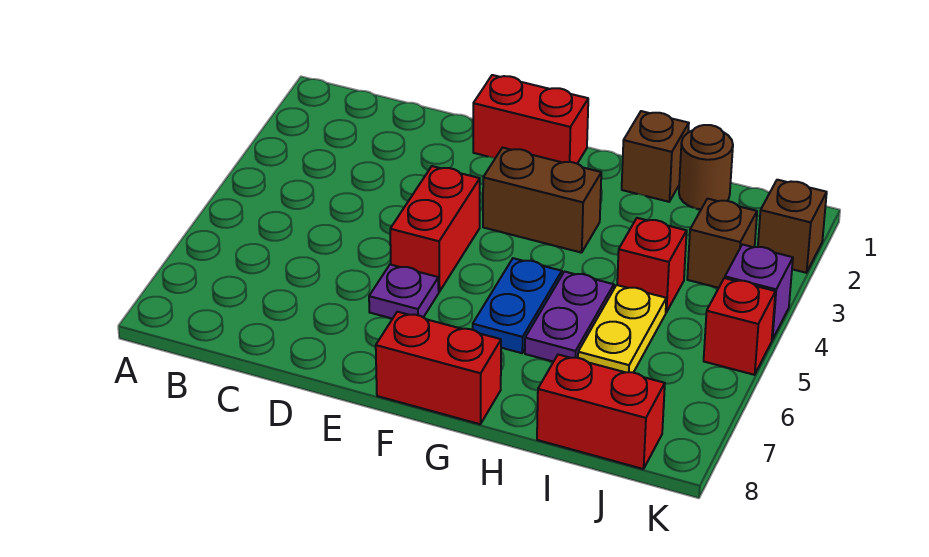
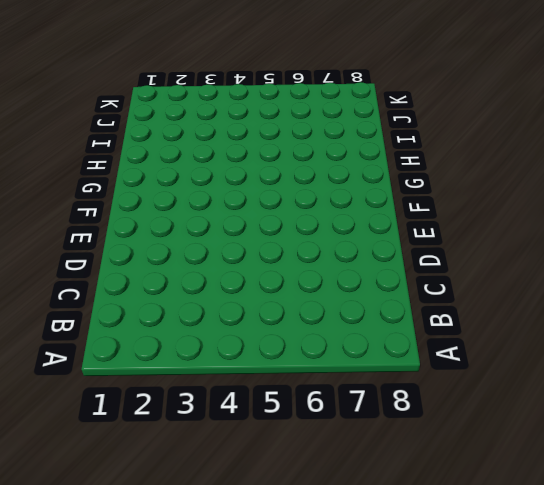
none -> red 1x2 brick [473,75,588,163]
none -> red 1x2 brick [390,166,480,292]
none -> purple 1x1 plate [369,265,439,319]

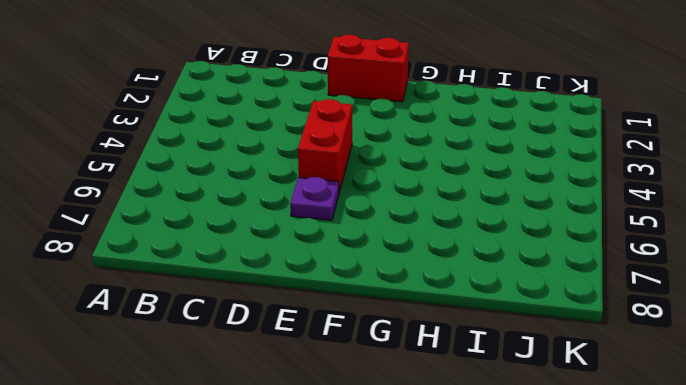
none -> brown 1x2 brick [483,148,601,253]
none -> red 1x2 brick [376,312,501,424]
none -> blue 1x2 plate [473,258,562,353]

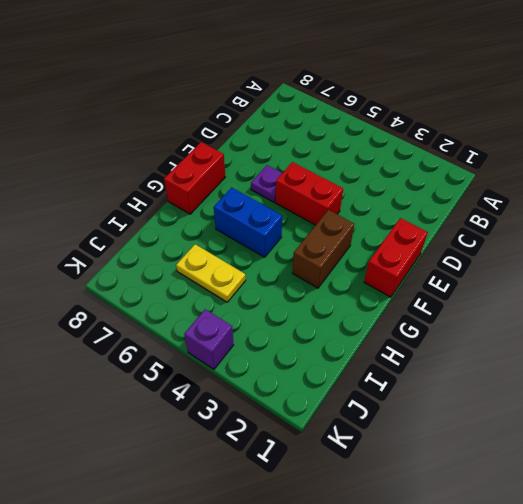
blue 1x2 brick [214,188,282,257] -> blue 1x2 plate [473,258,562,353]
none -> brown 1x1 brick [622,111,689,202]
none -> purple 1x2 plate [525,272,614,362]
none -> brown 1x1 round brick [679,125,733,209]

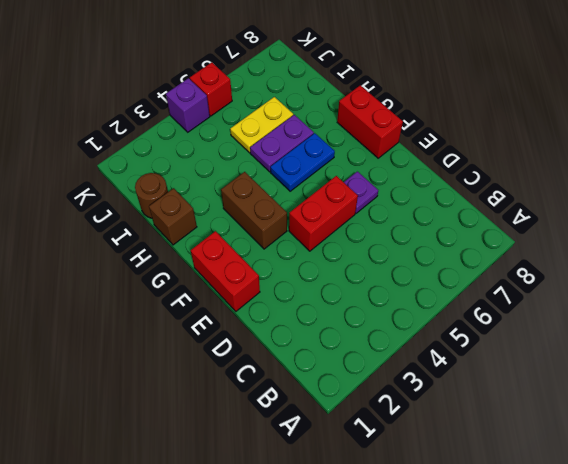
none -> red 1x1 brick [617,218,687,312]
none -> red 1x2 brick [537,355,665,469]
none -> brown 1x1 brick [687,199,757,288]

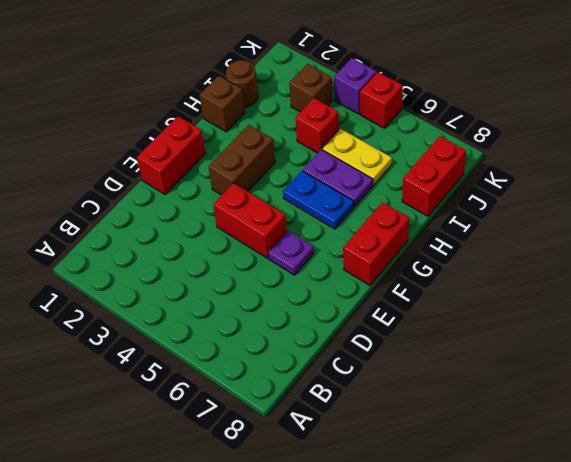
none -> brown 1x1 brick [758,180,827,273]

